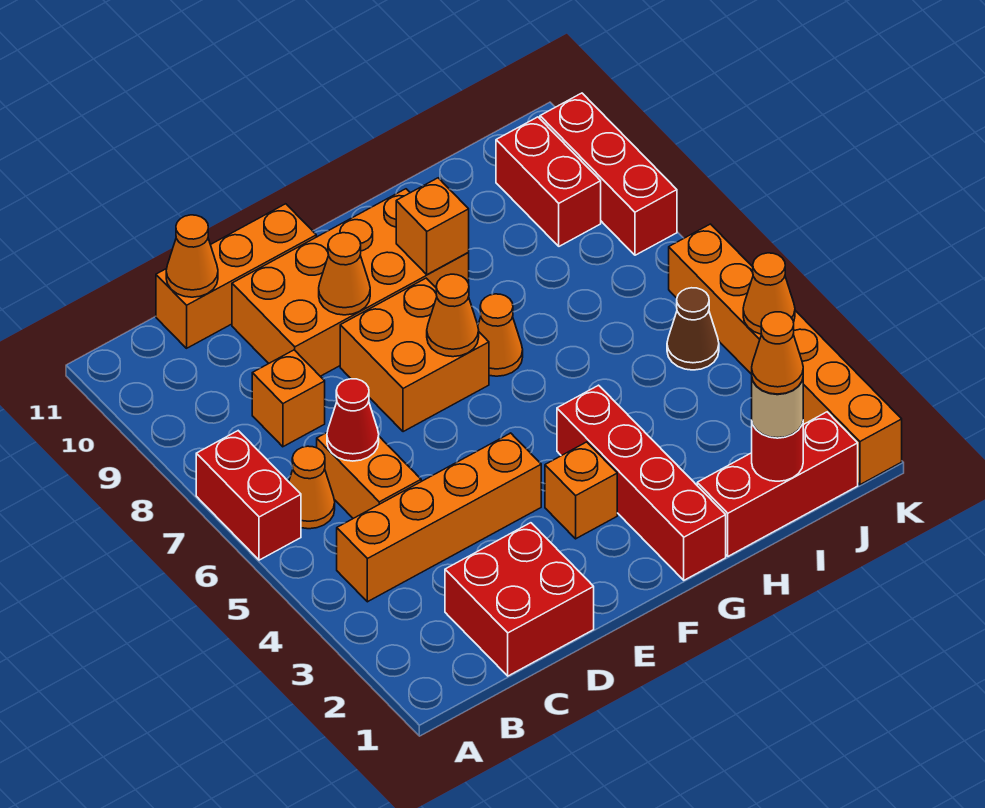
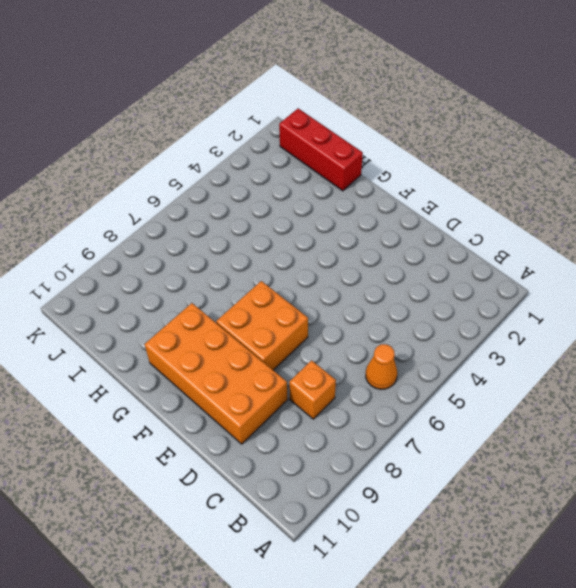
none -> red 1x2 brick [196,431,301,560]
none -> orange 1x4 brick [337,433,541,602]
none -> red 2x2 brick [445,523,594,676]

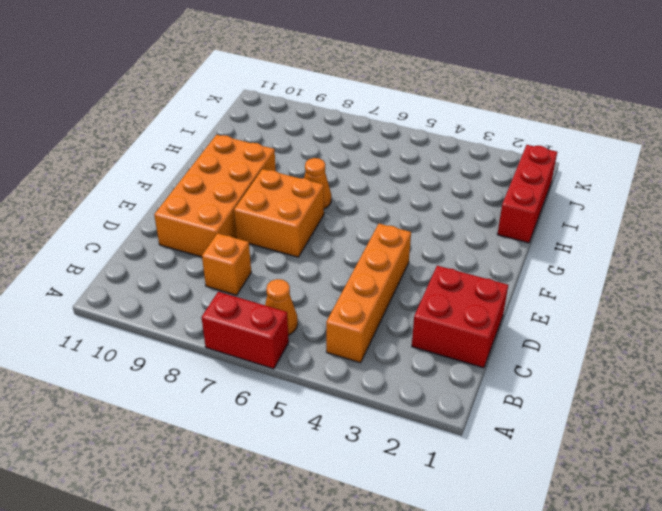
none -> orange 1x2 brick [317,433,421,518]
none -> orange 1x3 brick [156,204,316,348]
none -> orange 1x1 brick [545,442,617,539]

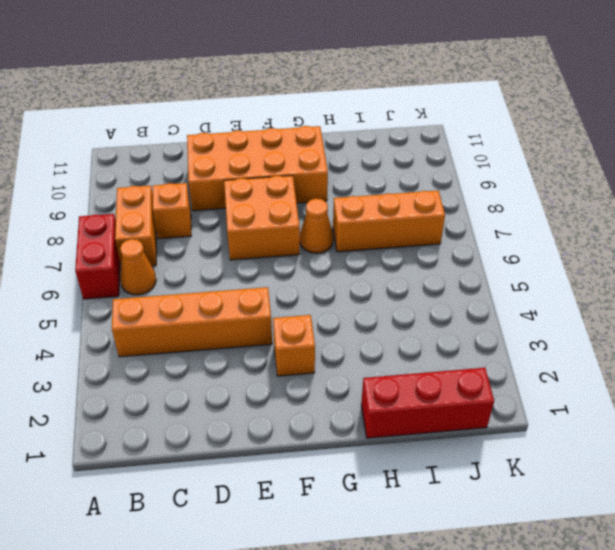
orange 1x2 brick [115,186,156,266] -> orange 1x2 brick moved to [317,433,421,518]
orange 1x3 brick [333,191,445,252] -> orange 1x3 brick moved to [156,204,316,348]
none -> red 2x2 brick [445,523,594,676]
none -> red 1x4 brick [557,385,726,580]
none -> brown 1x1 cone [667,288,719,370]

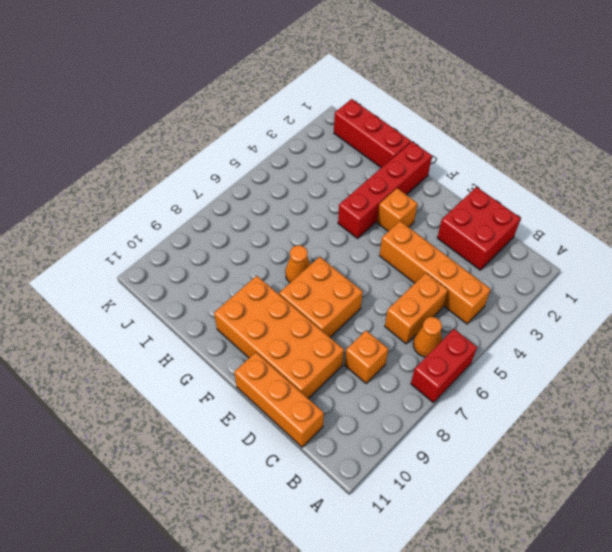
none -> brown 1x1 cone [667,288,719,370]
none -> red 1x2 brick [496,117,601,246]
none -> orange 1x6 brick [669,224,902,485]

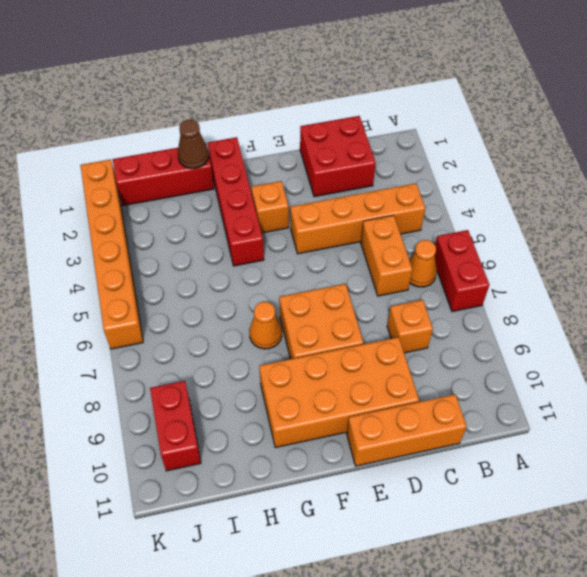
brown 1x1 cone [178,120,209,169] -> brown 1x1 cone moved to [667,288,719,370]
none -> red 1x3 brick [540,93,677,255]
none -> red 1x1 cone [327,379,379,461]
none -> orange 1x1 cone [166,215,218,297]

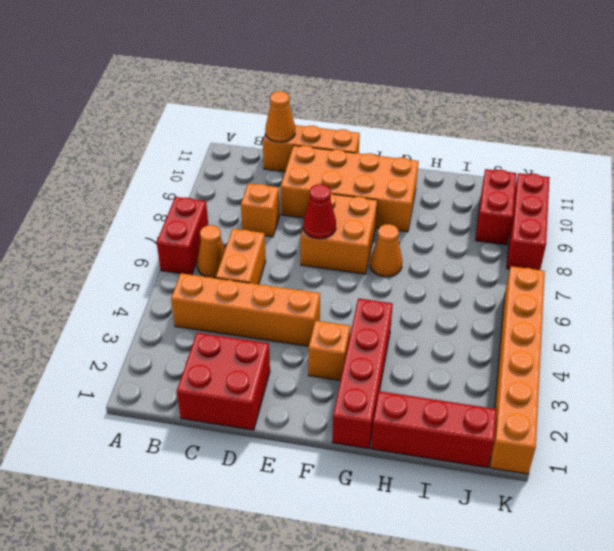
red 1x1 cone [303,184,336,239] -> red 1x1 cone moved to [327,379,379,461]
none -> brown 1x1 cone [667,288,719,370]
none -> orange 1x1 cone [319,233,370,315]
none -> orange 1x1 cone [427,274,479,357]

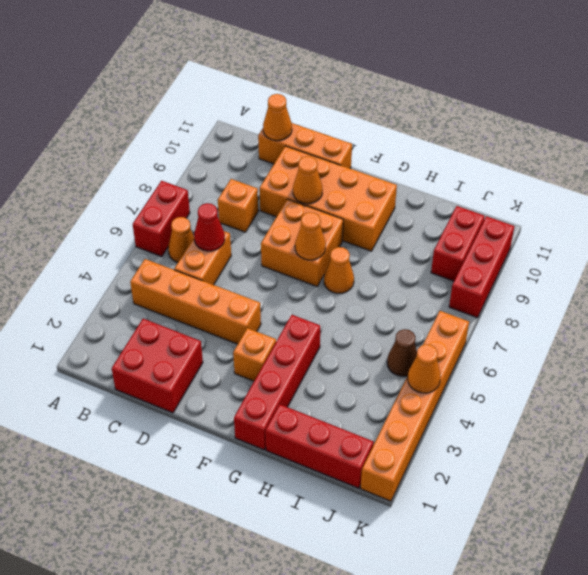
none -> orange 1x1 brick [396,178,469,275]
none -> red 1x1 round brick [752,423,803,481]
none -> tan 1x1 round brick [752,379,803,438]

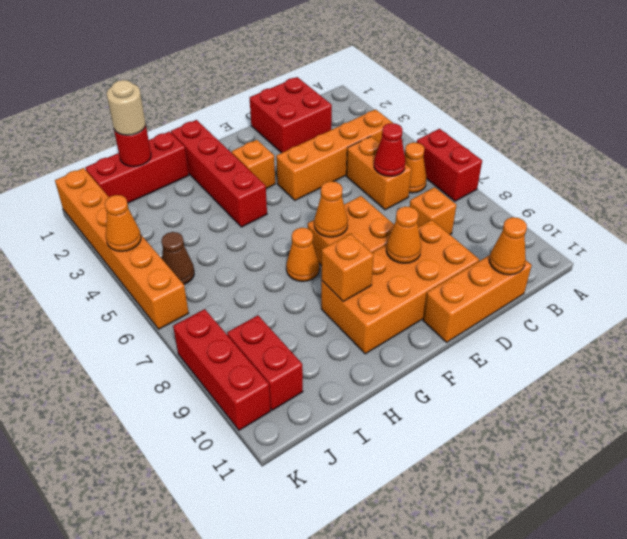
none -> orange 1x1 cone [752,312,803,394]

